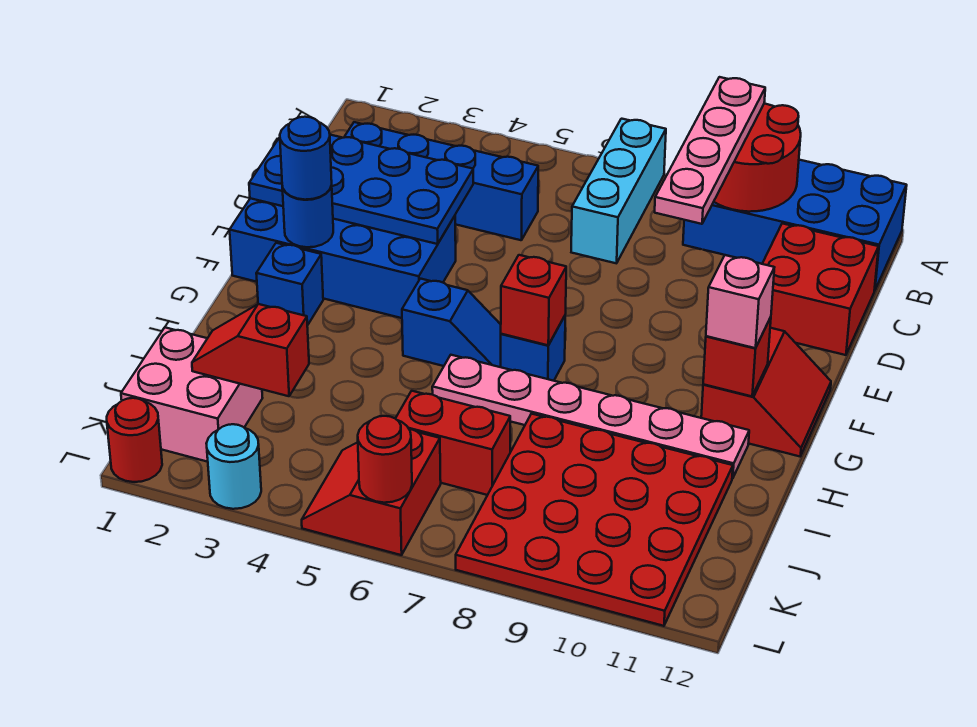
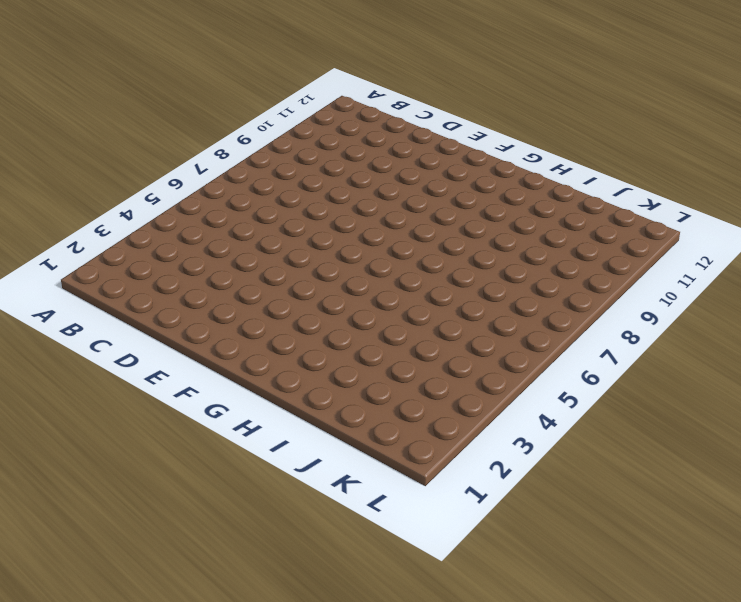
none -> cyan 1x3 brick [571,119,666,263]
none -> blue 2x4 brick [683,160,907,291]
none -> blue 1x4 brick [344,122,538,240]

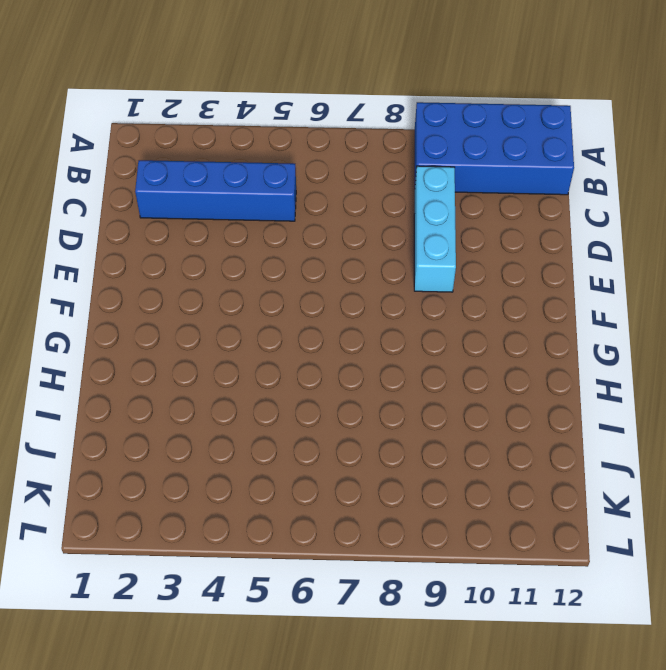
cyan 1x3 brick [414,166,456,292] -> cyan 1x3 brick moved to [571,119,666,263]
none -> red 2x2 brick [762,223,879,355]
none -> blue 2x4 brick [230,198,456,318]
none -> red 2x2 slope [701,328,831,456]

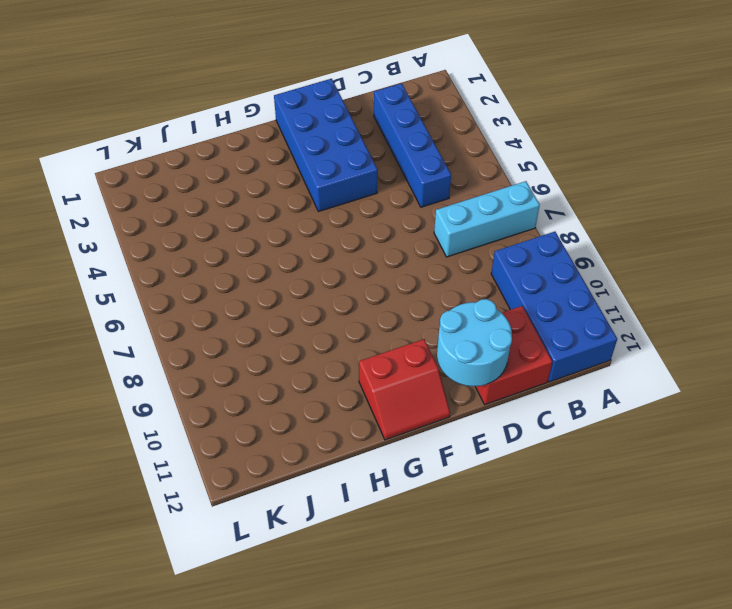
cyan 2x2 round brick [437,299,512,386] -> none
none -> blue 1x1 brick [256,243,323,325]
none -> blue 1x2 slope [402,279,501,367]
none -> blue 1x1 brick [501,316,565,381]

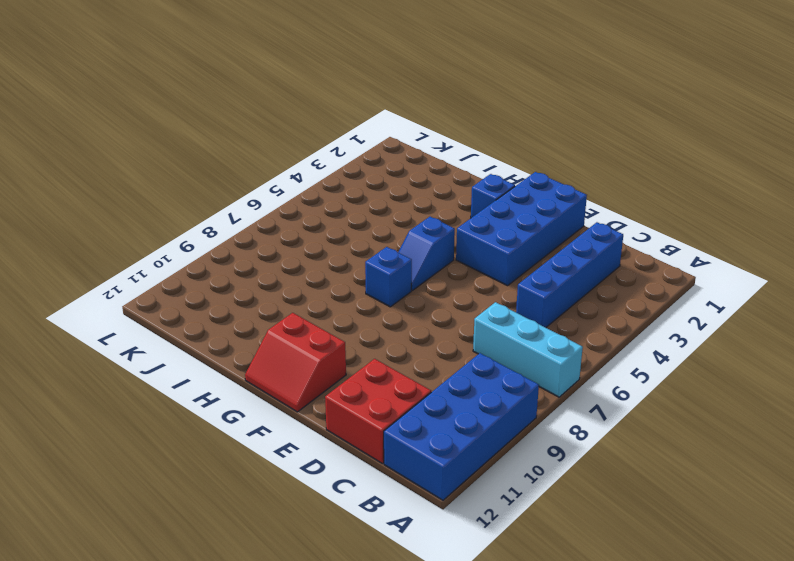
none -> pink 1x6 plate [432,355,749,479]
none -> red 4x4 plate [456,414,733,626]
none -> pink 2x2 brick [121,328,262,462]

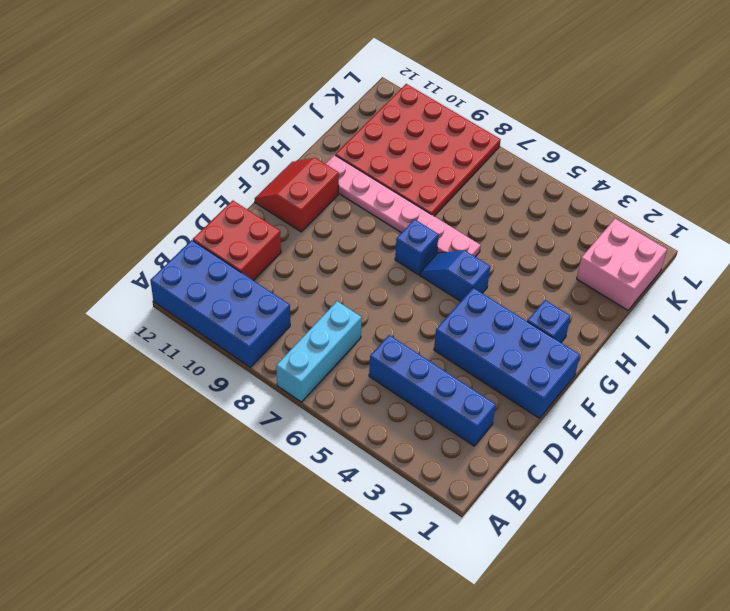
none -> red 1x2 brick [395,391,510,495]
none -> red 2x2 slope [302,429,441,555]
none -> red 1x1 round brick [107,398,162,482]

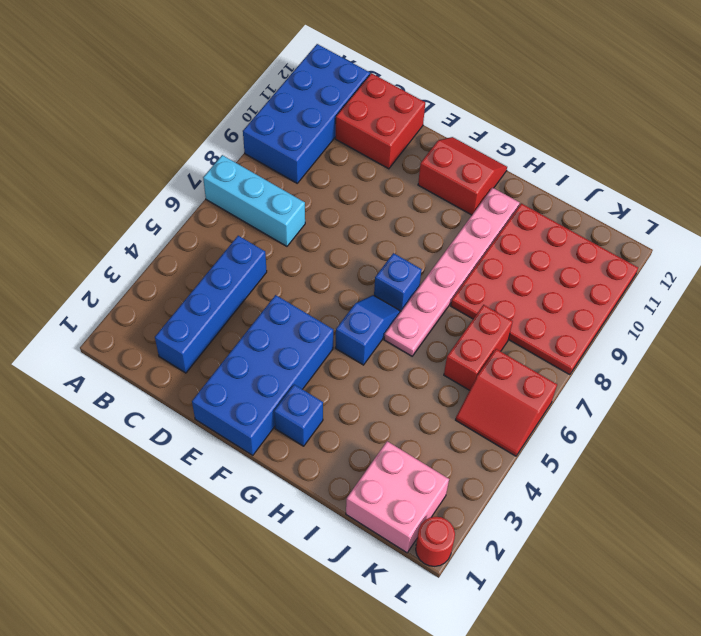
none -> cyan 1x1 round brick [206,424,261,509]
none -> red 2x2 round brick [714,104,801,212]
none -> blue 2x4 plate [249,135,473,244]

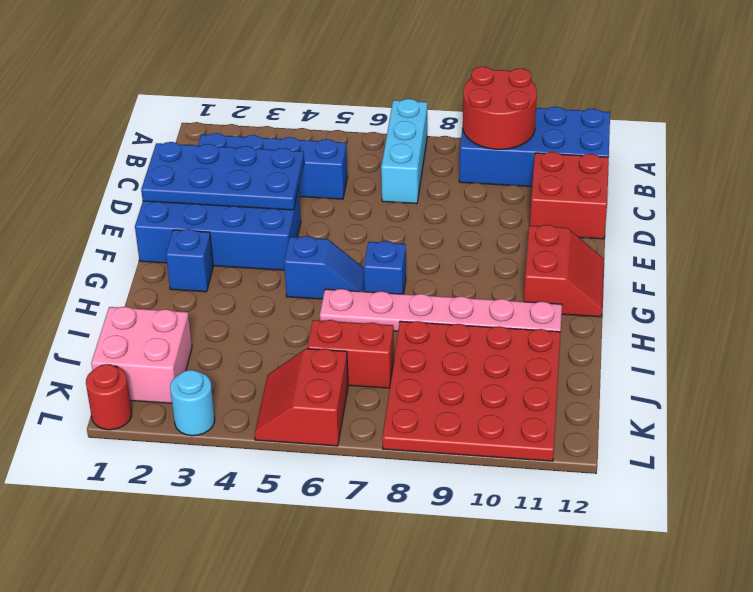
none -> blue 1x1 round brick [282,186,333,247]
none -> red 1x1 brick [501,255,566,345]
none -> red 1x1 brick [703,317,771,396]

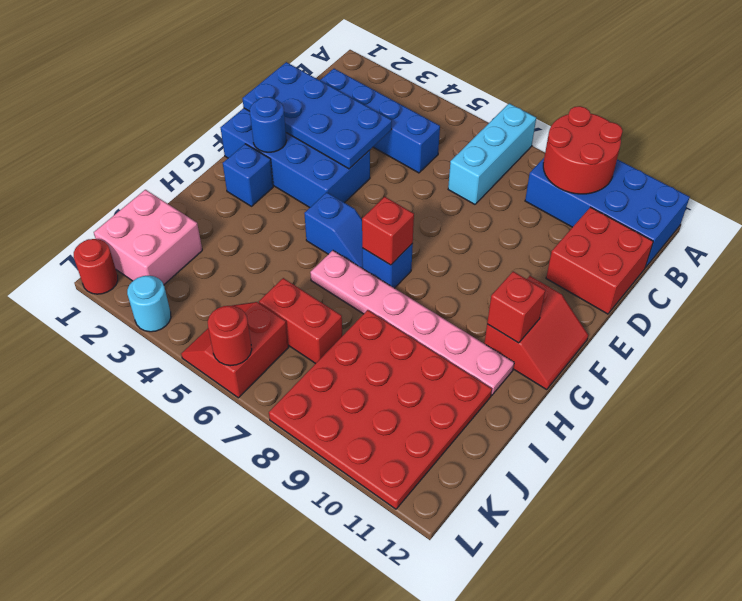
none -> red 1x2 slope [192,304,309,396]
none -> pink 1x4 plate [655,77,765,224]
none -> blue 1x1 round brick [280,117,332,200]

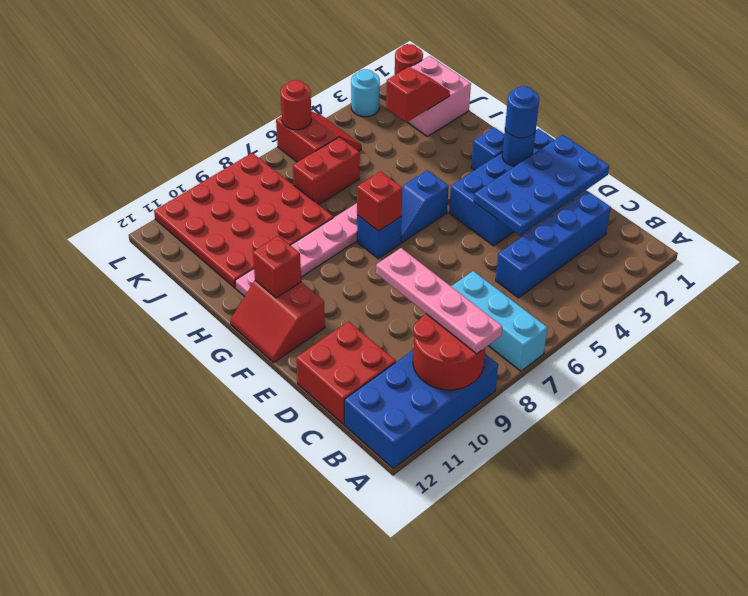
none -> pink 1x1 brick [706,255,774,348]

